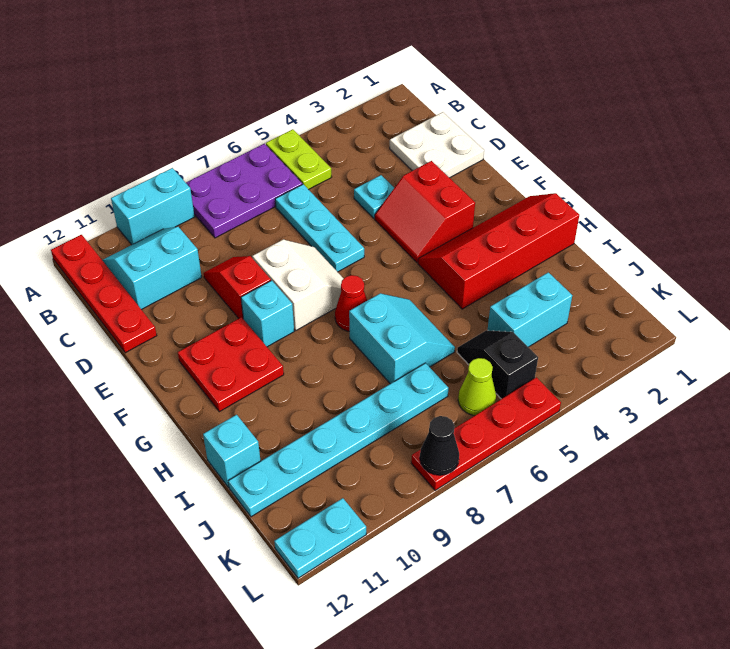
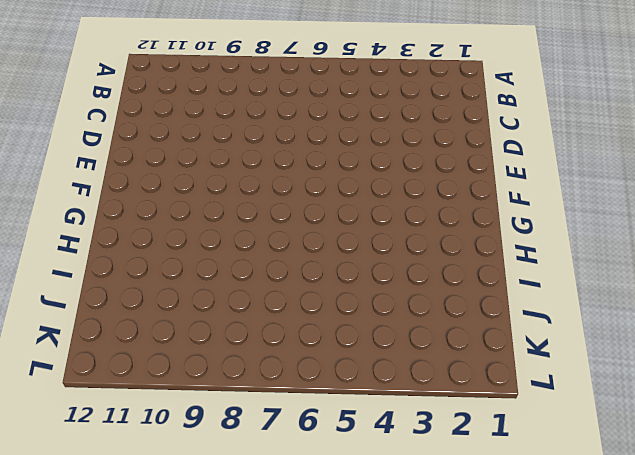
none -> lime 1x2 plate [266,129,331,190]
none -> purple 2x3 plate [186,144,302,238]
none -> cyan 1x2 brick [111,168,195,245]

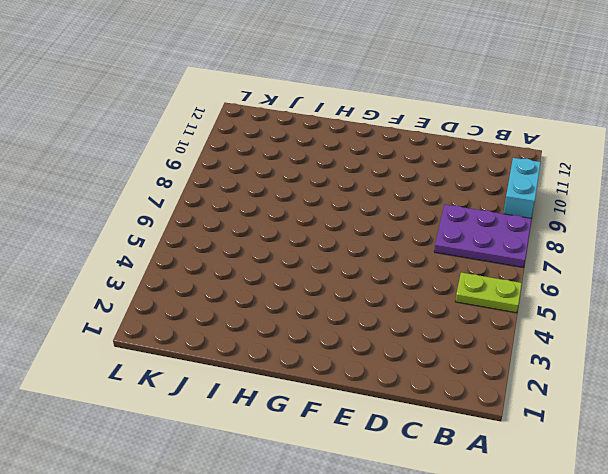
purple 2x3 plate [434,204,532,268] -> purple 2x3 plate turned to [186,144,302,238]
none -> red 1x4 plate [51,235,157,353]
none -> cyan 2x2 slope [102,227,202,310]
none -> white 2x2 plate [390,112,484,178]

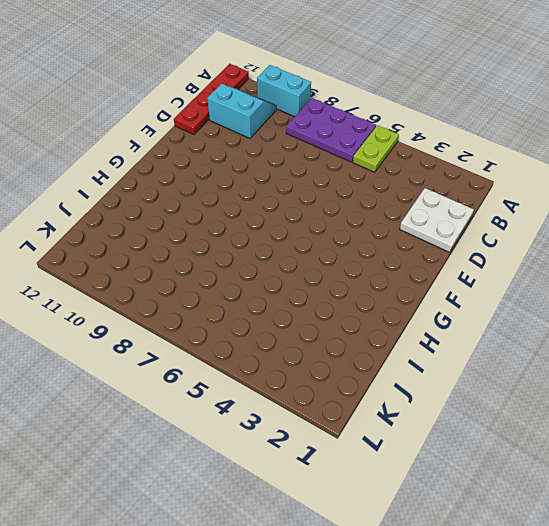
none -> cyan 1x3 plate [275,184,364,272]
none -> cyan 1x1 plate [354,175,394,218]
none -> red 1x2 slope [204,256,271,319]

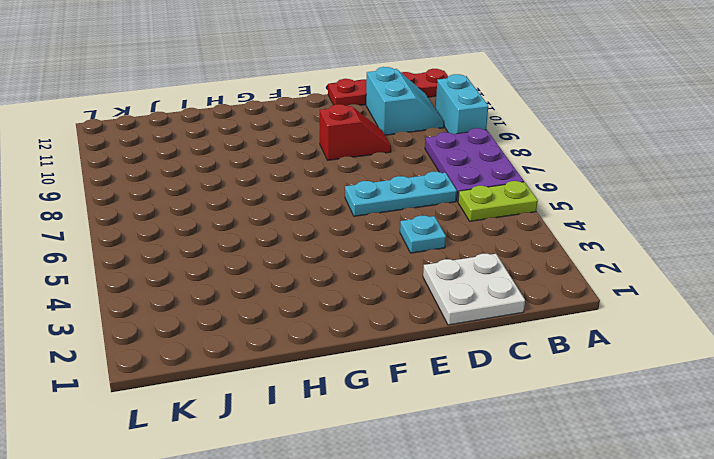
none -> red 2x2 slope [375,161,475,262]
none -> white 2x2 slope [252,240,344,330]
none -> cyan 1x1 brick [241,281,294,347]

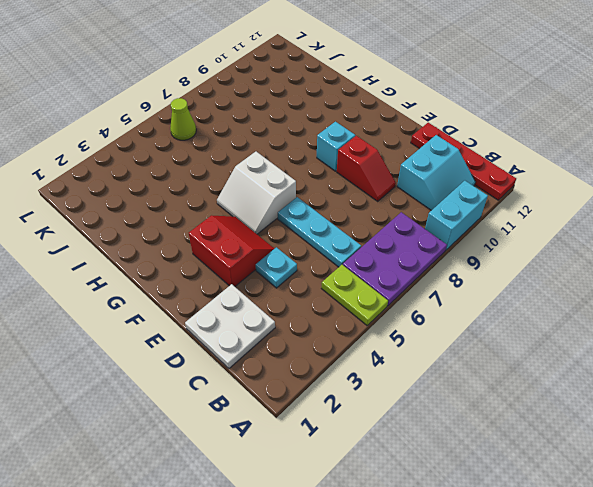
white 2x2 slope [217,152,296,234] -> white 2x2 slope moved to [252,240,344,330]
none -> red 2x2 plate [178,317,284,412]
none -> red 2x4 slope [418,193,579,309]
none -> red 1x1 cone [335,275,367,331]

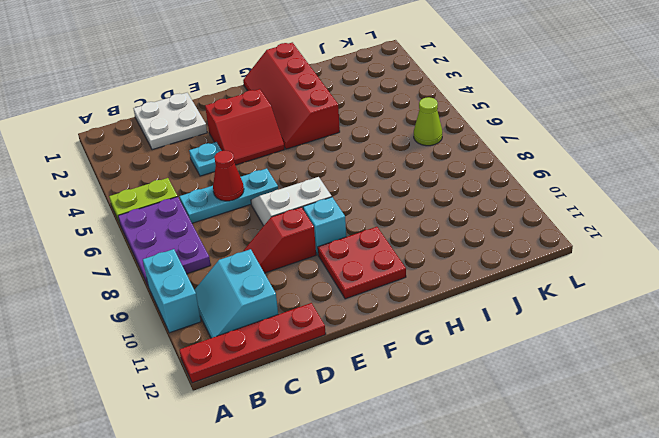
red 1x1 cone [213,150,244,201] -> red 1x1 cone moved to [335,275,367,331]
none -> cyan 2x2 slope [349,293,455,384]
none -> cyan 1x1 brick [203,415,260,487]
none -> cyan 1x2 brick [488,272,572,347]

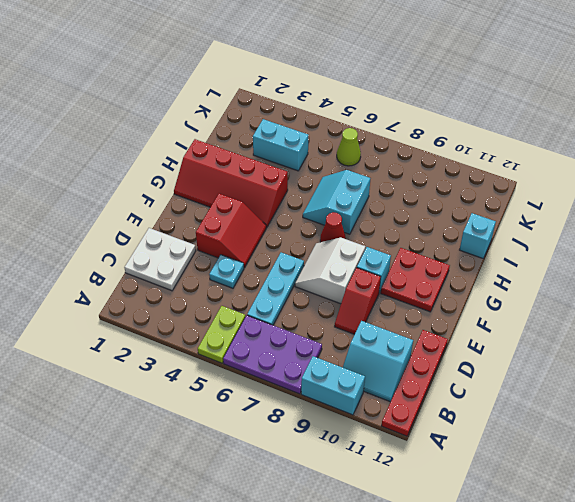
none -> black 1x2 slope [457,330,538,399]
none -> cyan 1x6 plate [228,363,448,517]
none -> red 1x4 plate [411,377,561,490]

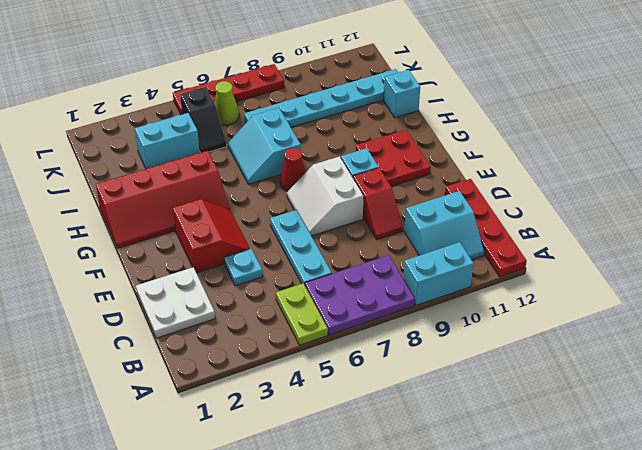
none -> cyan 1x2 plate [274,498,366,578]
none -> black 1x1 cone [420,416,459,475]

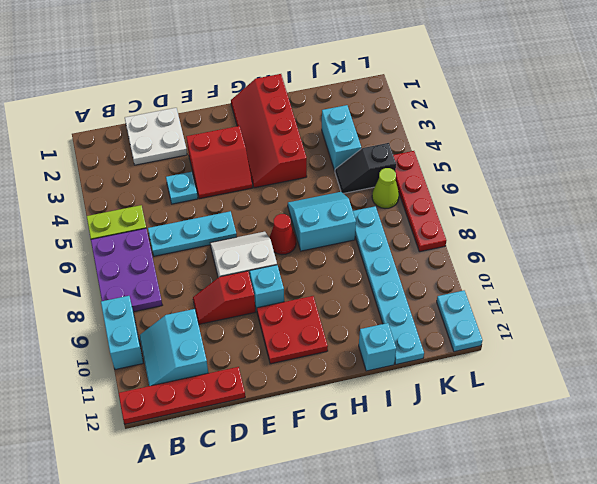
none -> black 1x1 cone [420,416,459,475]

